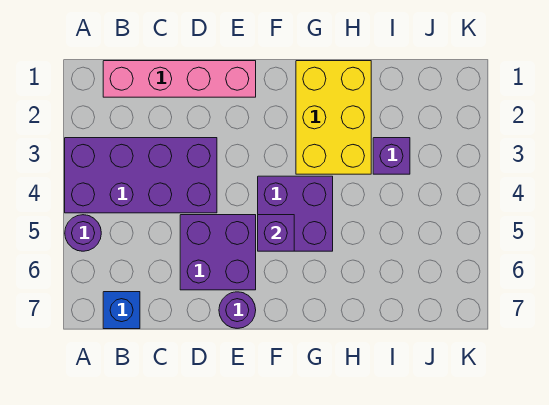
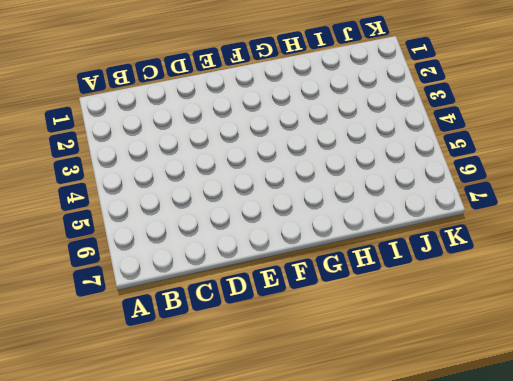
none -> purple 2x4 brick [65,138,217,213]
none -> purple 1x1 round brick [65,215,101,251]

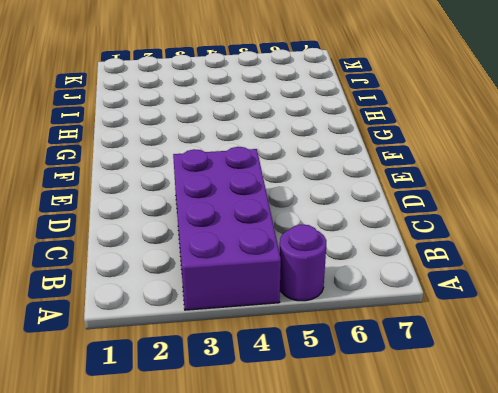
none -> pink 1x4 brick [103,61,256,97]
none -> blue 1x1 brick [103,292,140,329]

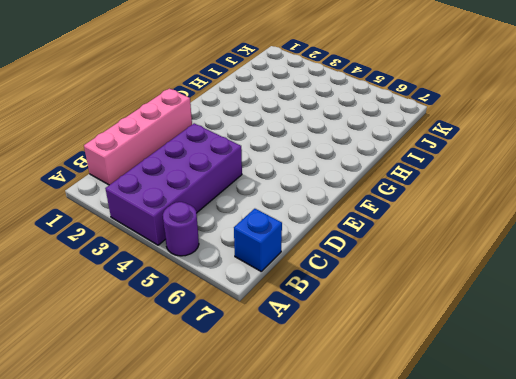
none -> purple 2x2 brick [180,215,256,290]
none -> purple 1x1 round brick [219,292,256,328]

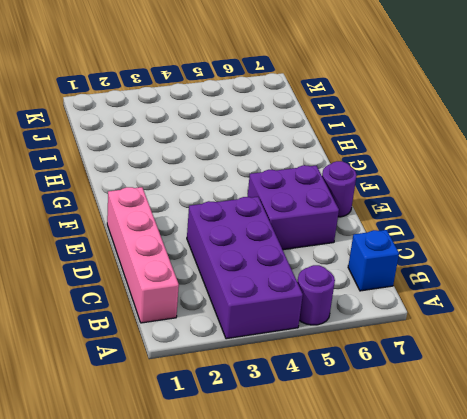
none -> purple 2x2 brick [258,176,333,251]
none -> yellow 2x3 brick [296,61,371,174]

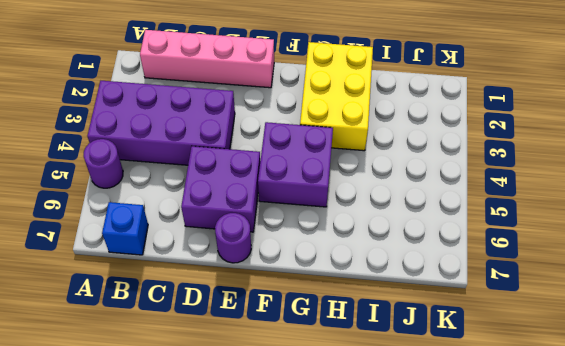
none -> purple 1x1 brick [373,138,410,174]
none -> purple 1x1 brick [258,215,294,251]

